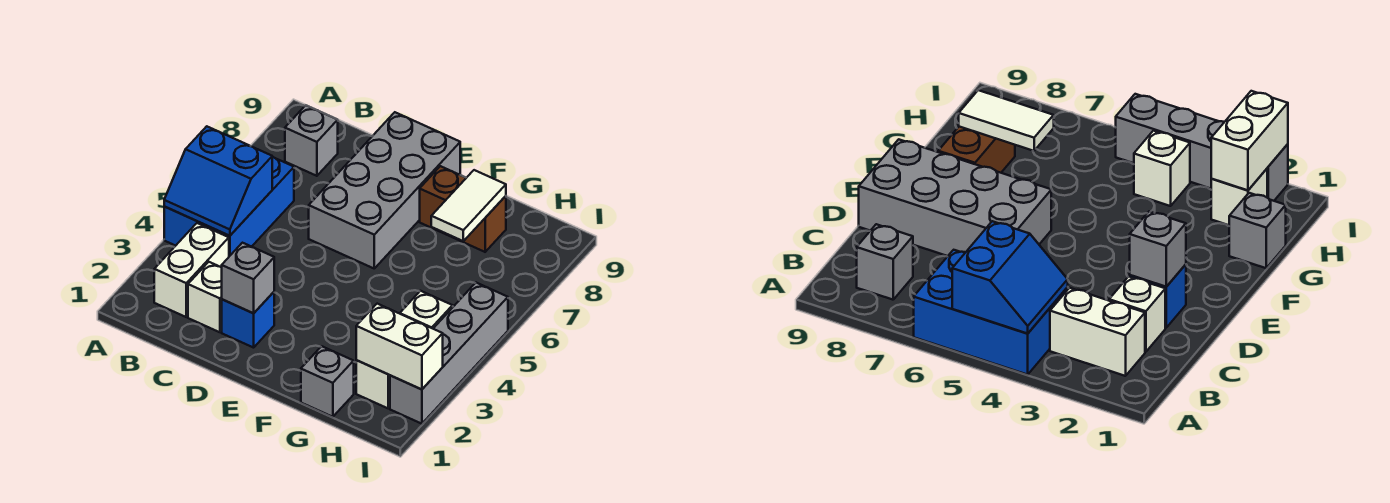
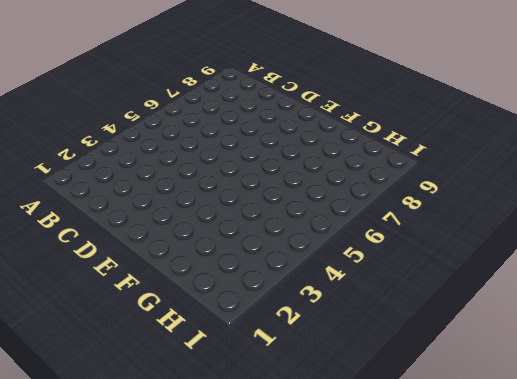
none -> blue 2x3 brick [164,157,294,256]
none -> white 1x2 brick [154,223,229,317]
none -> grey 1x1 brick [285,105,338,176]

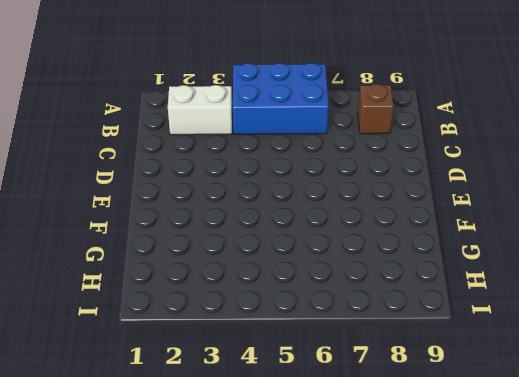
brown 1x1 brick [358,84,394,134] -> grey 1x1 brick [285,105,338,176]
none -> white 1x1 brick [188,262,222,332]
none -> blue 1x1 brick [222,292,274,348]
none -> grey 2x4 brick [309,112,460,268]

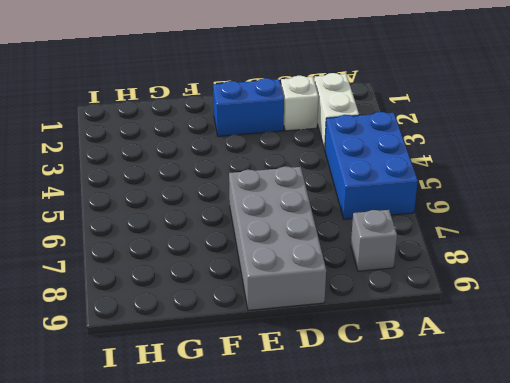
blue 1x2 brick [213,78,284,136] -> blue 1x1 brick [222,292,274,348]
none -> brown 1x2 brick [420,166,506,252]
none -> grey 1x1 brick [301,346,354,417]
none -> white 1x1 brick [356,360,390,408]

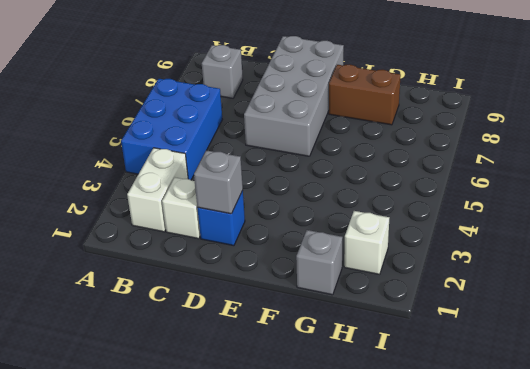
none -> white 1x1 brick [400,291,453,329]
none -> grey 1x4 brick [390,283,508,424]
none -> blue 2x2 slope [164,126,272,236]

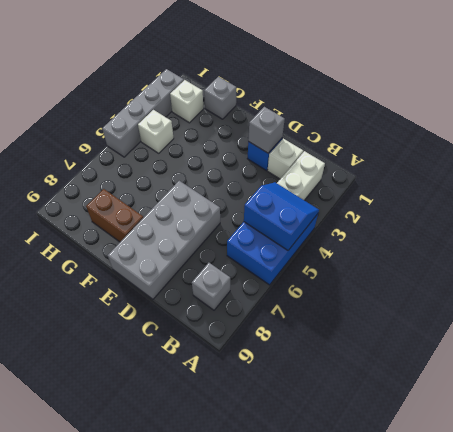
none -> white 1x2 tile [431,170,506,241]
none -> white 1x2 brick [356,304,443,390]

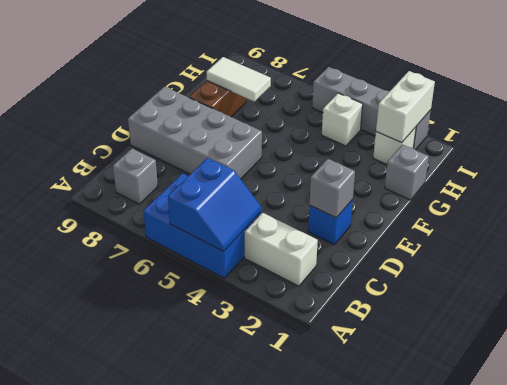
none -> white 1x1 brick [188,262,222,332]

